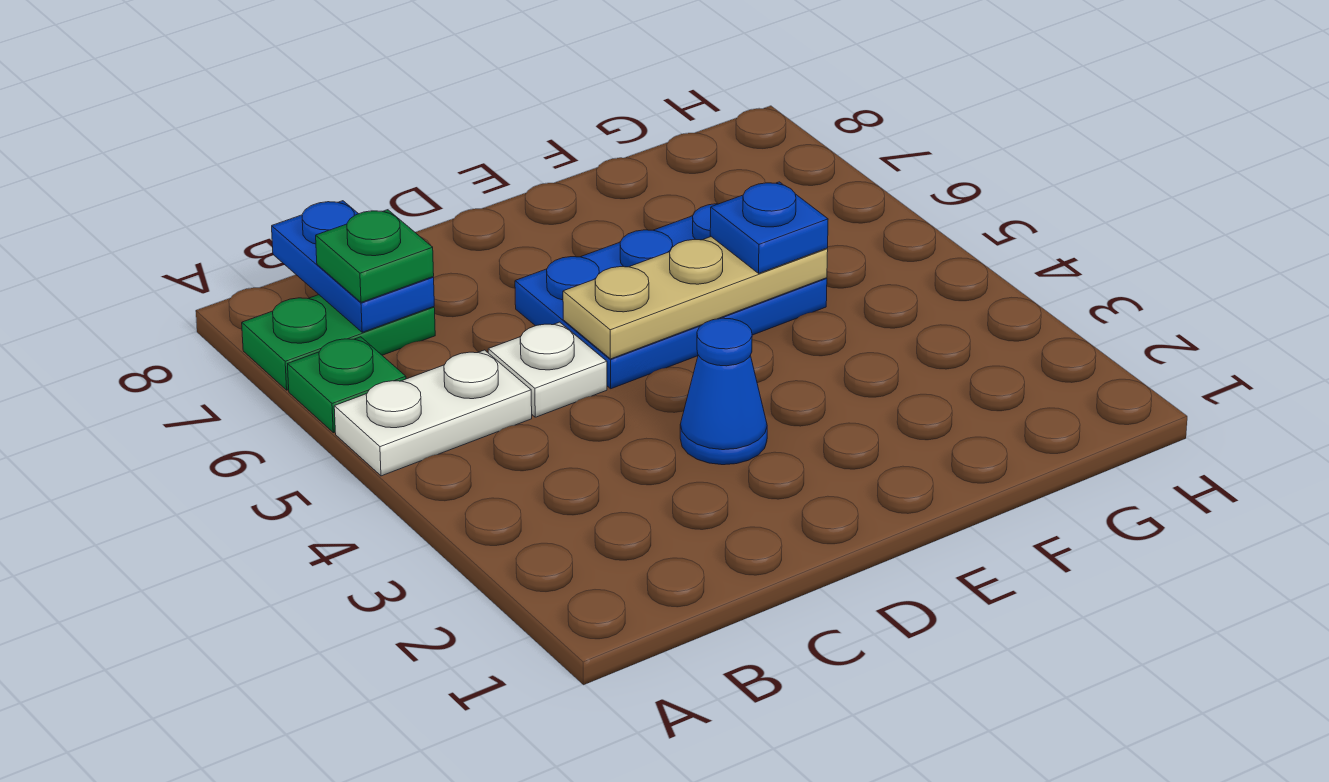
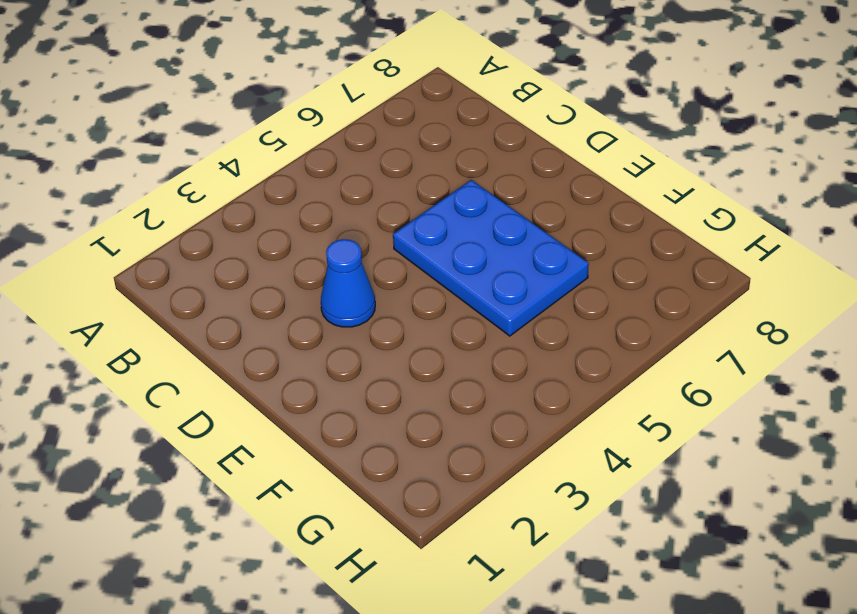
none -> white 1x2 plate [334,350,532,476]
none -> green 1x1 plate [288,337,406,433]

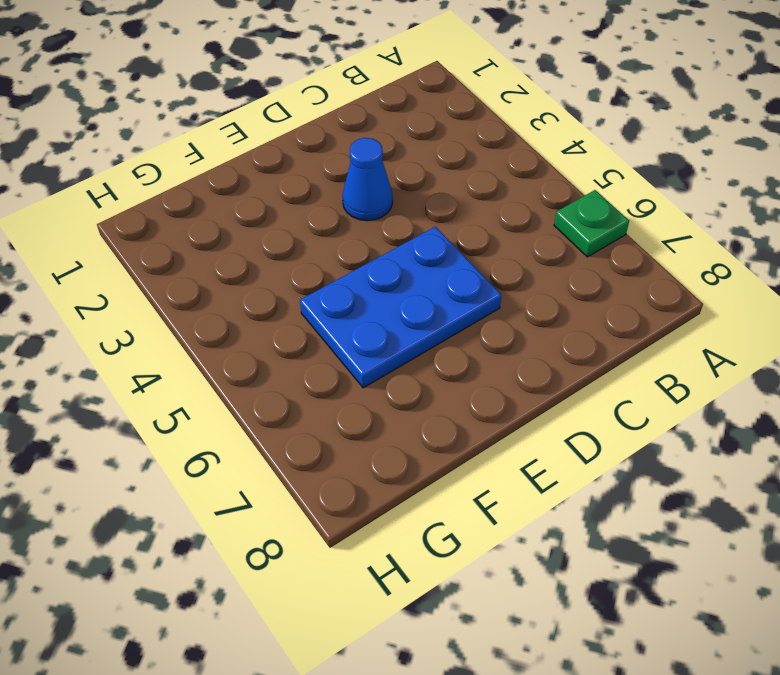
none -> white 1x2 plate [334,350,532,476]
none -> green 1x2 plate [242,295,435,390]

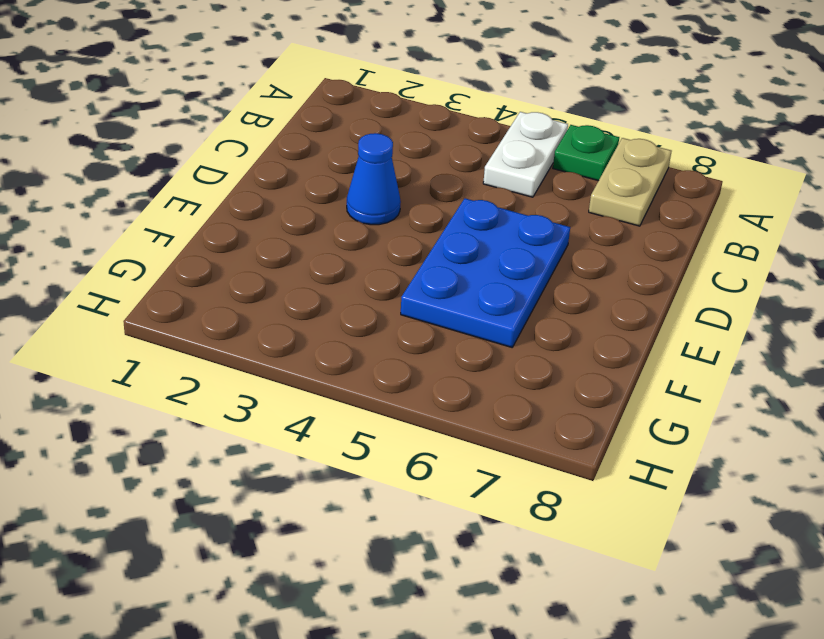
tan 1x2 plate [589,138,671,226] -> green 1x2 plate [242,295,435,390]
none -> white 1x1 plate [488,322,607,417]
none -> blue 1x2 plate [272,201,434,332]

